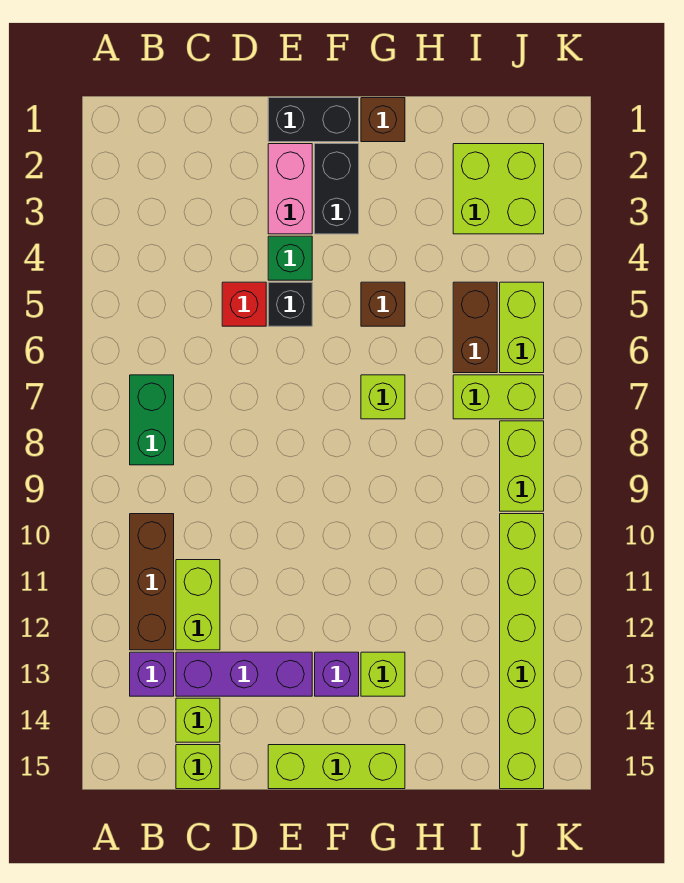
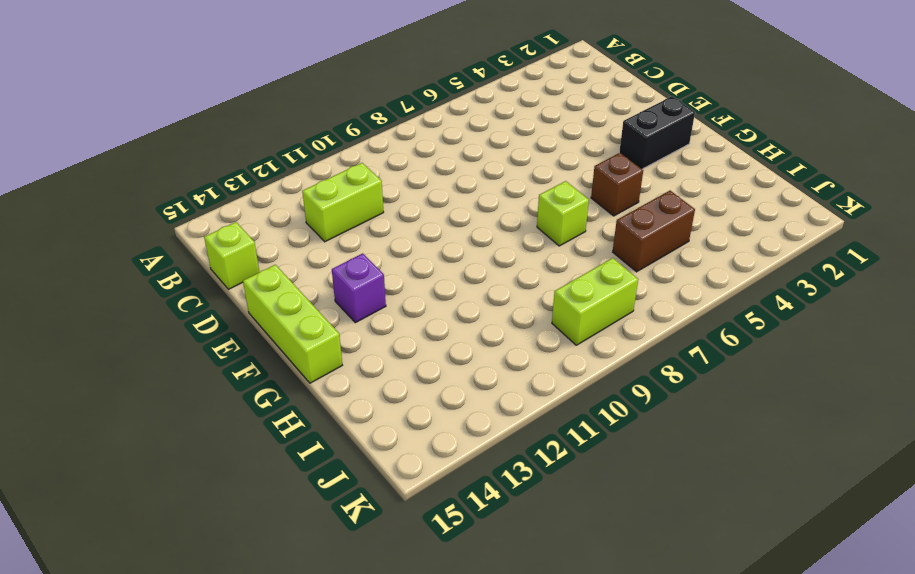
none -> green 1x2 brick [130,375,174,465]
none -> brown 1x3 brick [130,514,174,650]
none -> purple 1x1 brick [130,652,174,696]

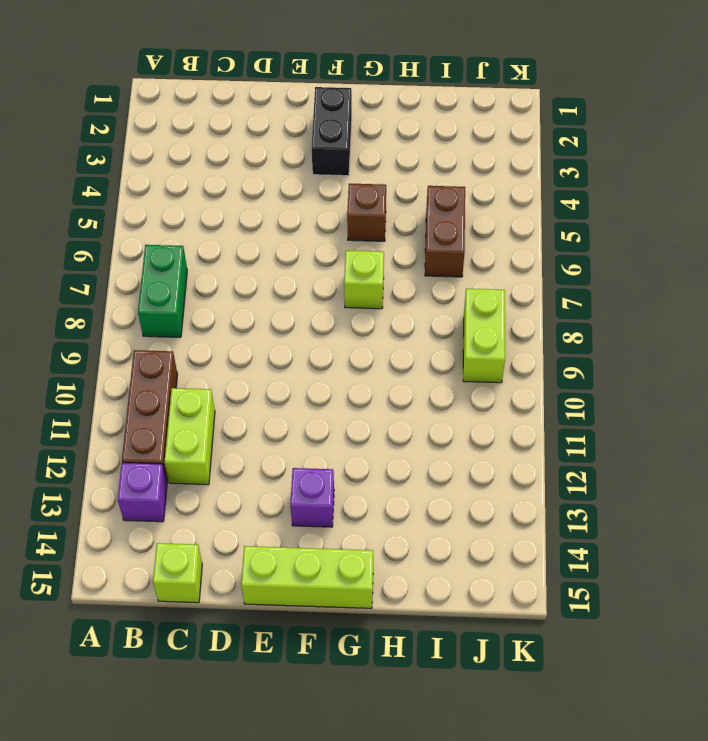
none -> purple 1x3 brick [176,652,312,696]
none -> lime 1x1 brick [176,698,220,742]
none -> red 1x1 brick [222,282,266,326]

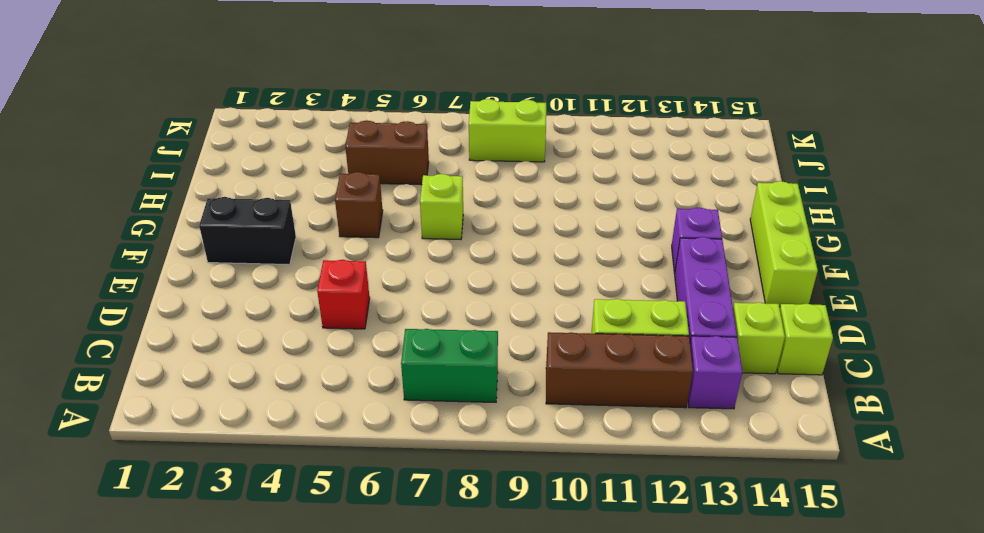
none -> black 1x2 brick [268,98,359,142]
none -> pink 1x2 brick [268,144,312,234]
none -> green 1x1 brick [268,236,312,280]

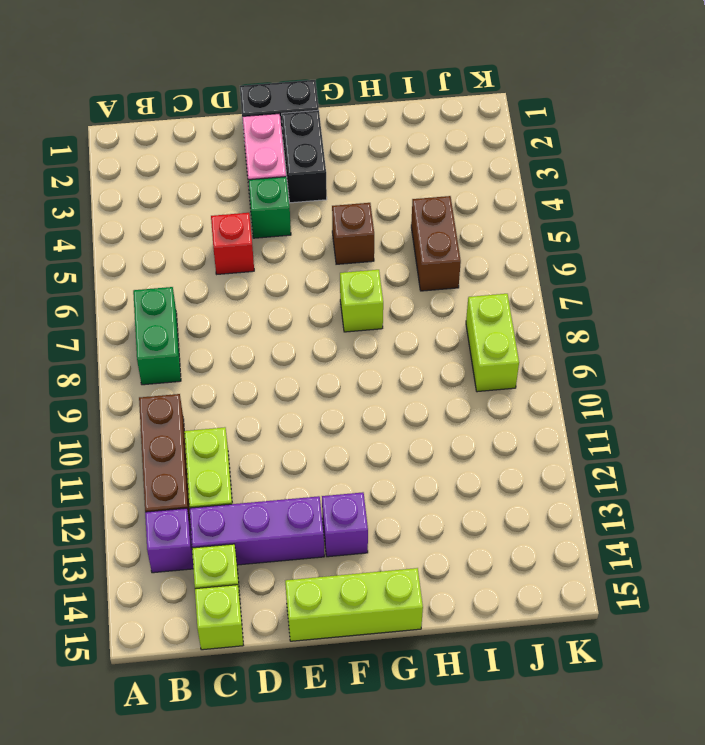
none -> black 1x1 brick [268,282,312,326]
none -> brown 1x1 brick [361,98,405,142]
none -> lime 1x1 brick [361,652,405,696]

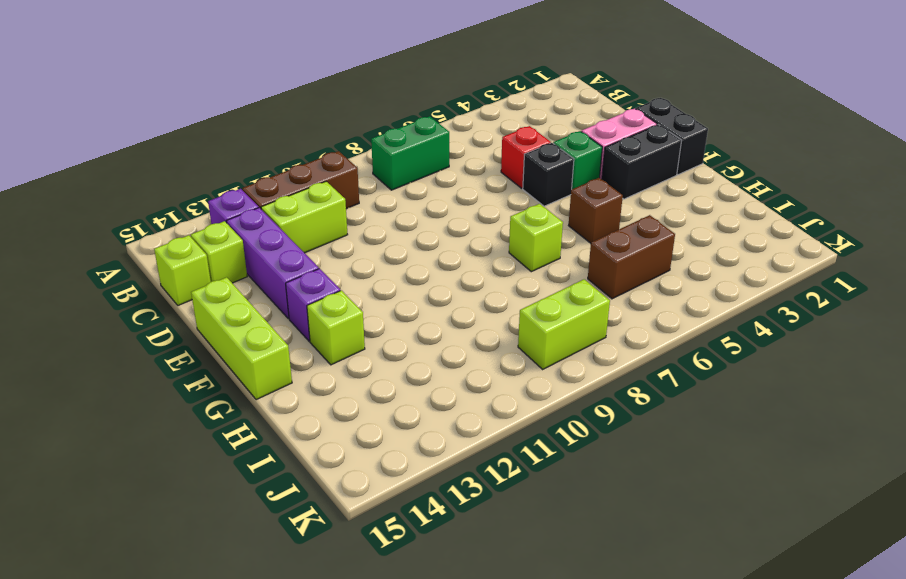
none -> brown 1x1 brick [361,98,405,142]
none -> lime 2x2 brick [453,144,544,234]
none -> lime 1x2 brick [453,375,544,419]

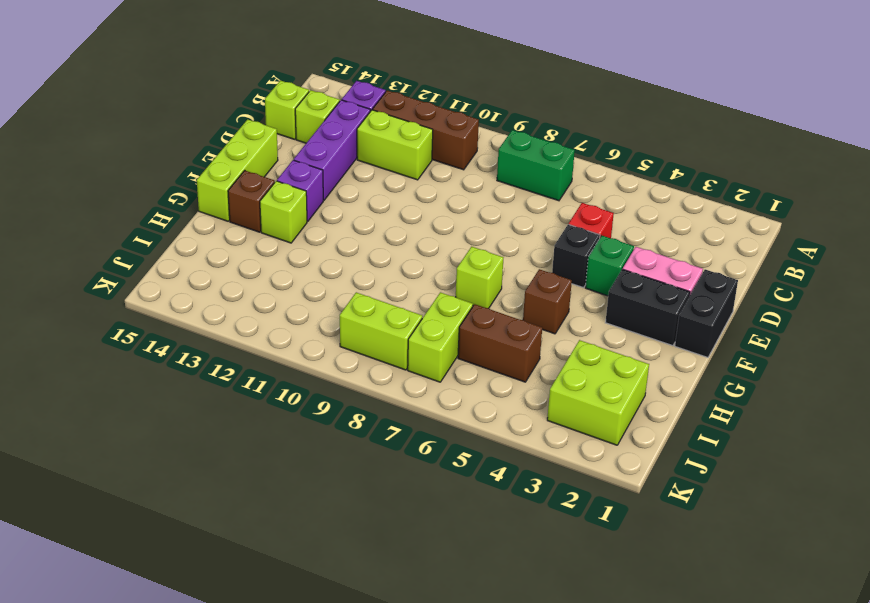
brown 1x1 brick [228,171,275,232] -> brown 1x1 brick moved to [361,98,405,142]
none -> lime 1x2 brick [500,282,544,373]
none -> lime 1x6 brick [500,514,544,789]

